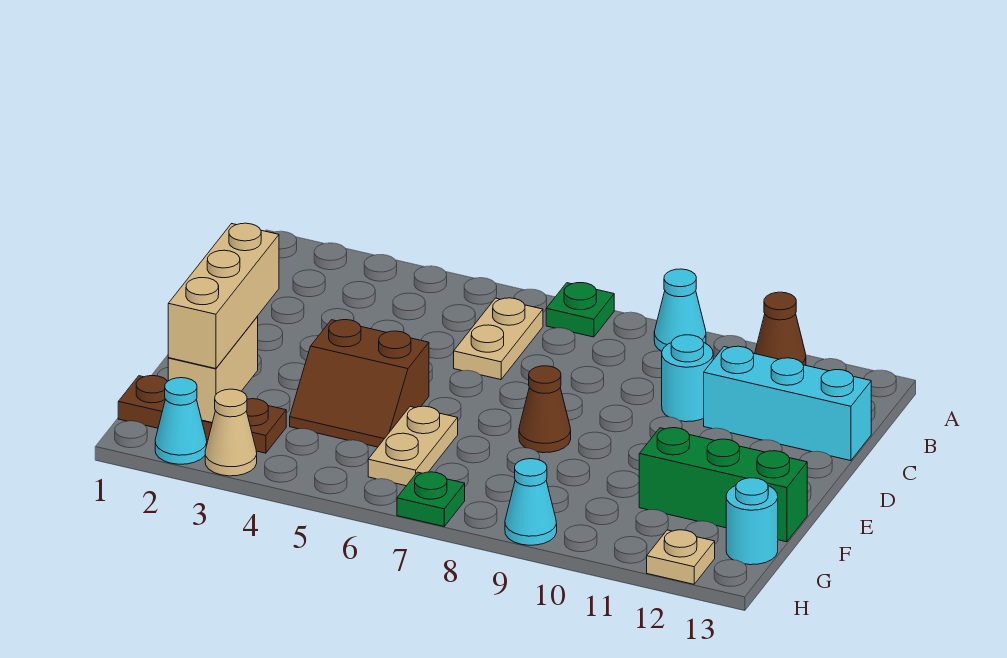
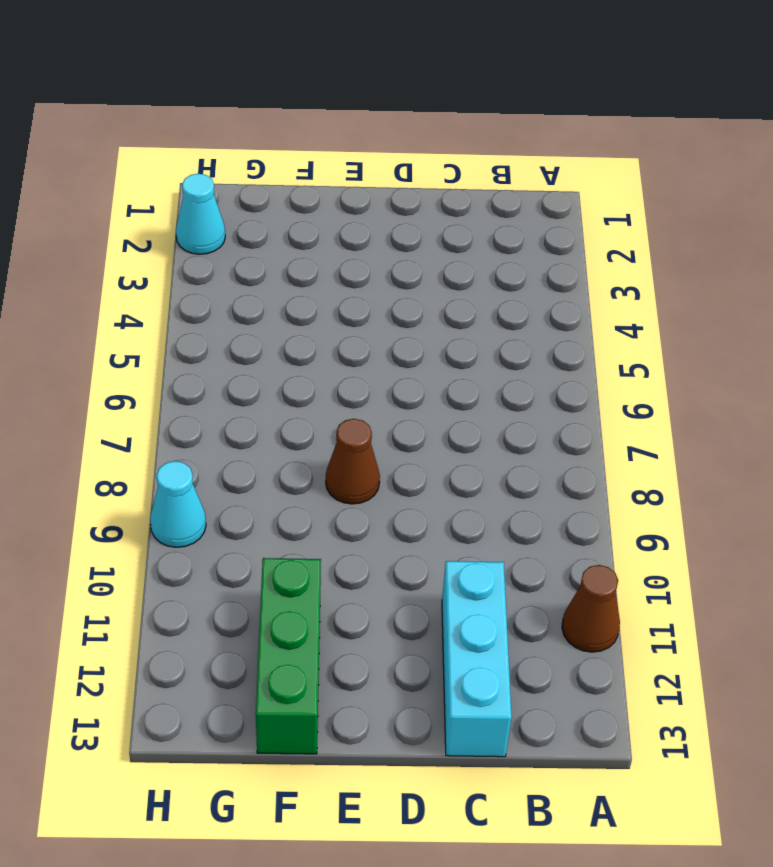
none -> green 1x1 plate [546,283,614,337]
none -> cyan 1x1 cone [654,269,706,351]
none -> tan 1x2 plate [454,298,543,380]

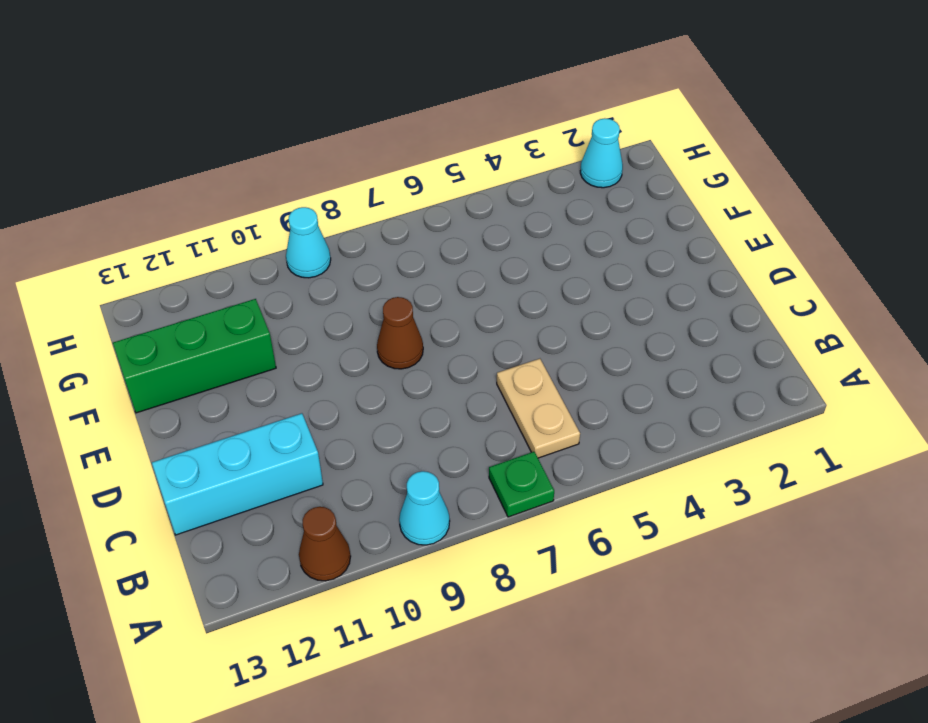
none -> cyan 1x1 round brick [662,335,713,422]
none -> brown 2x2 slope [290,320,429,447]
none -> tan 1x2 plate [368,406,458,486]

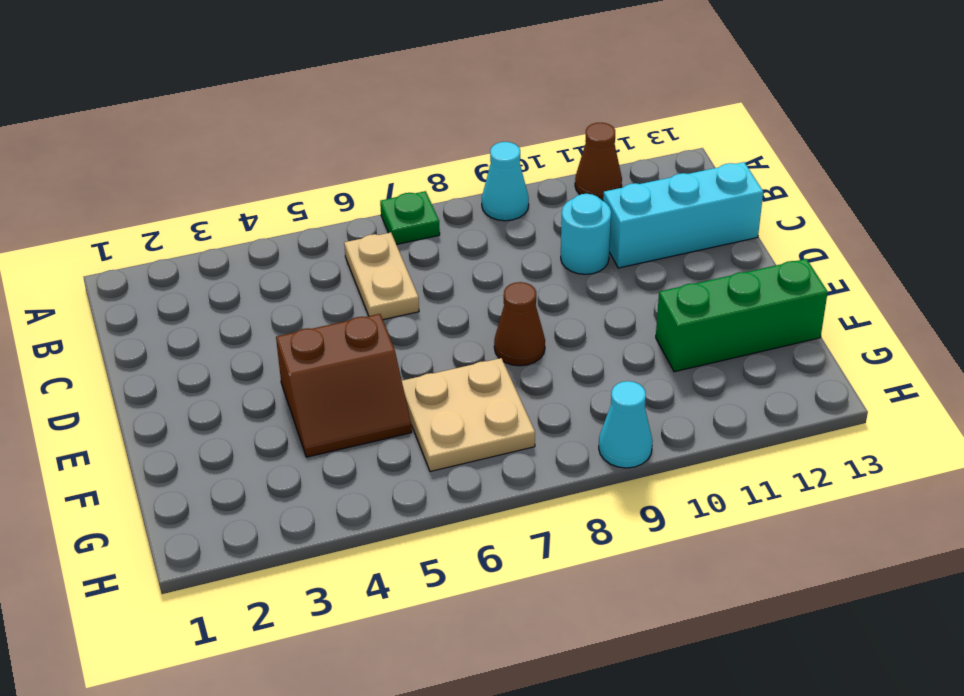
tan 2x2 plate [402,358,535,472] -> tan 1x2 plate [368,406,458,486]
none -> brown 1x3 plate [118,376,286,453]
none -> cyan 1x1 round brick [726,478,778,565]
none -> cyan 1x1 cone [155,378,207,464]

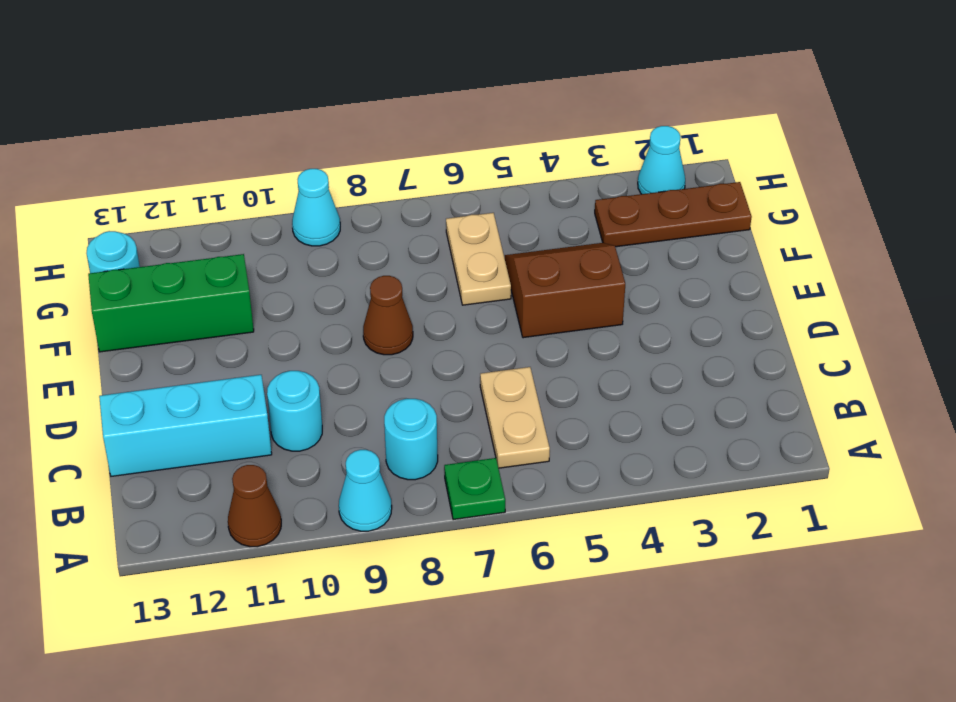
cyan 1x1 round brick [384,399,438,480] -> none
none -> tan 1x1 cone [205,389,257,476]
none -> green 1x1 plate [397,472,465,526]
none -> tan 1x1 plate [647,530,715,584]

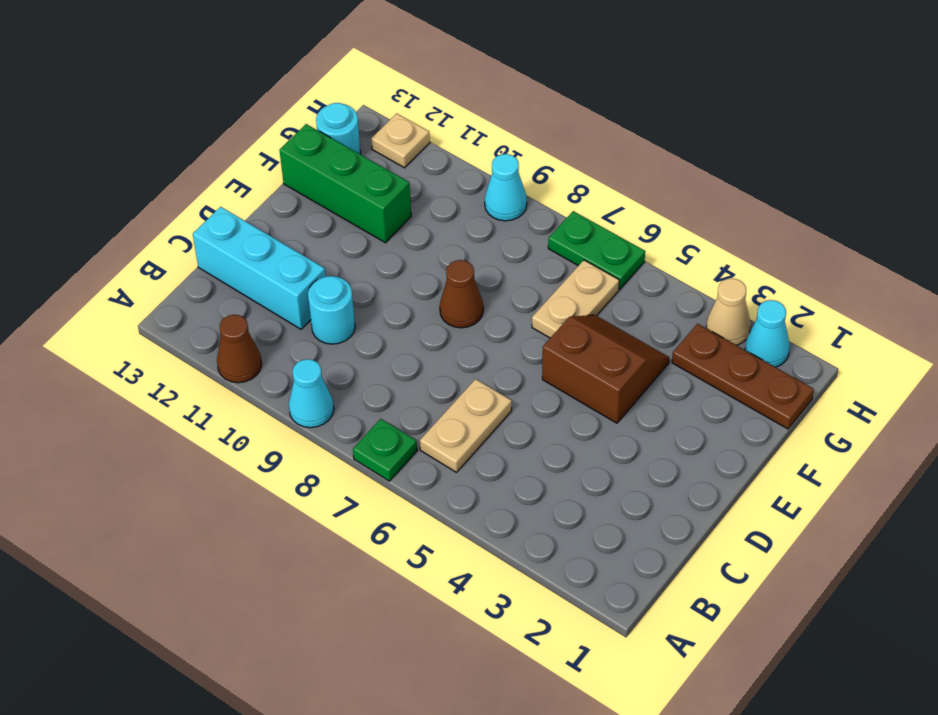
green 1x2 plate [548,211,645,289] -> green 1x1 plate [397,472,465,526]
none -> tan 1x2 brick [168,317,258,422]
none -> tan 1x3 brick [168,223,279,369]

